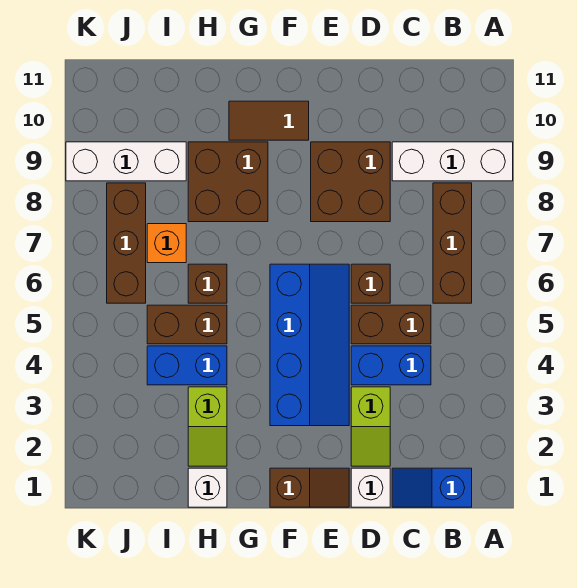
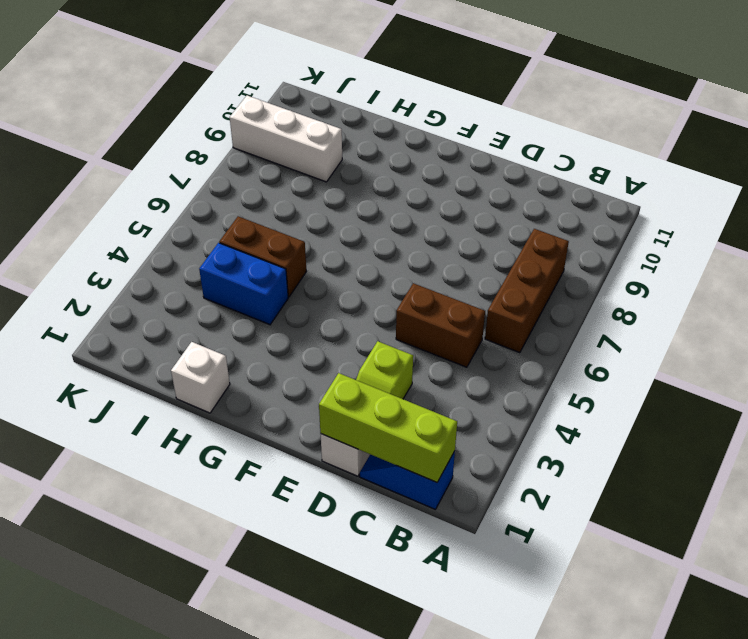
lime 1x3 brick [319,373,457,482] -> none
none -> white 1x3 brick [392,142,513,181]
none -> blue 1x2 brick [351,346,431,385]
none -> brown 1x1 brick [351,264,390,303]

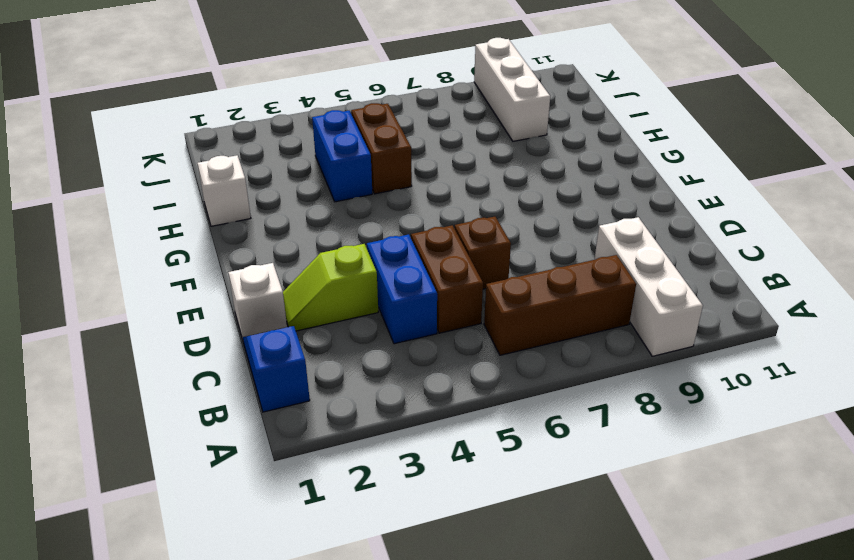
none -> brown 2x2 brick [311,142,390,222]
none -> brown 1x2 slope [270,468,349,507]
none -> blue 2x4 slope [270,264,349,426]

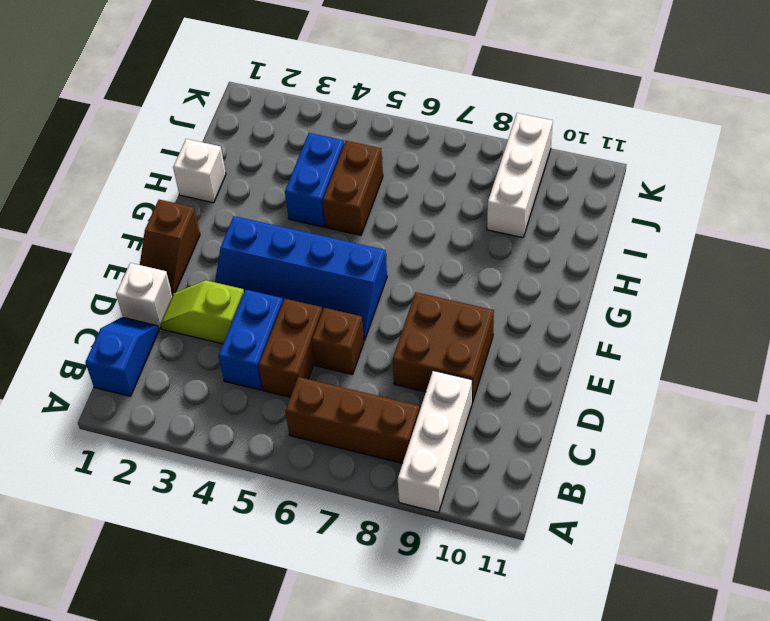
none -> brown 1x2 tile [229,101,309,140]
none -> brown 2x2 brick [188,142,268,222]
none -> lime 1x2 slope [188,387,227,466]

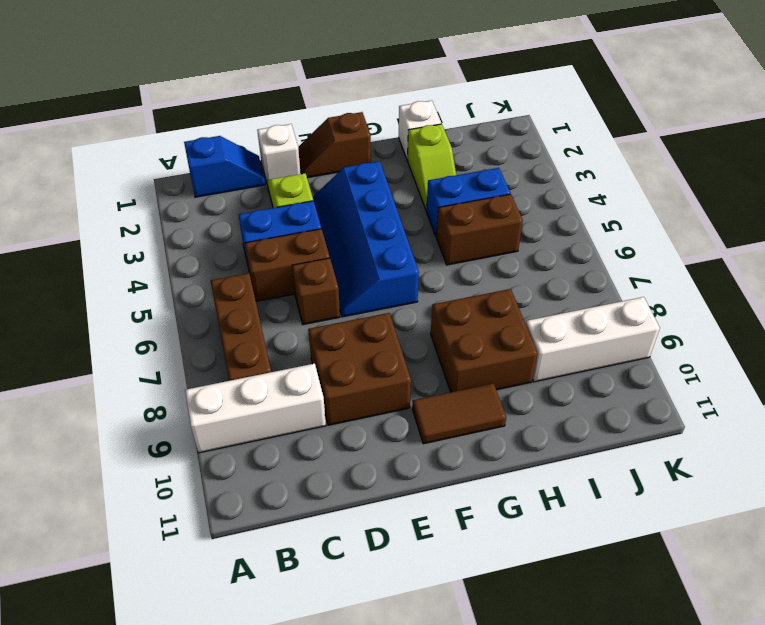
lime 1x2 slope [408,124,456,210] -> lime 1x2 slope turned to [188,387,227,466]
none -> brown 1x1 brick [188,264,227,303]
none -> orange 1x1 brick [147,224,186,263]
none -> brown 1x3 brick [107,183,146,303]

